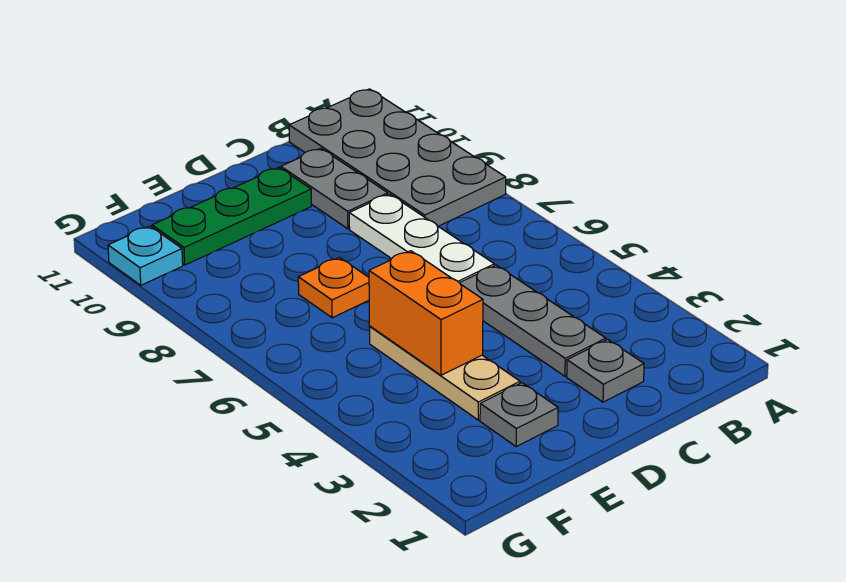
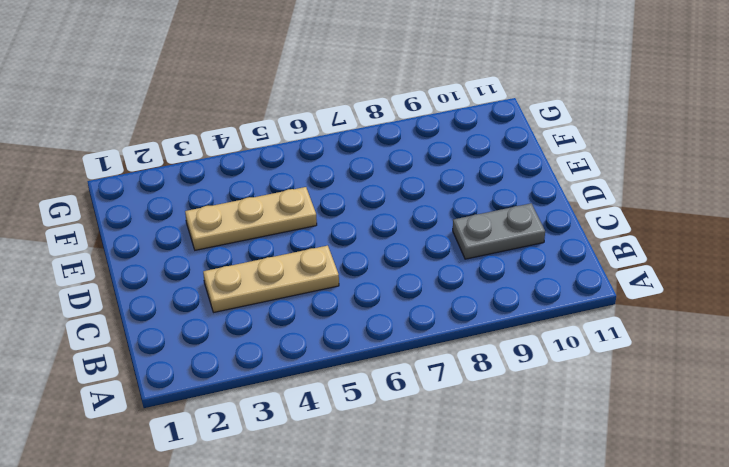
tan 1x3 plate [203,246,339,312] -> grey 1x3 plate [460,265,606,376]
none -> grey 2x4 plate [289,89,506,226]
none -> grey 1x1 plate [567,339,644,402]

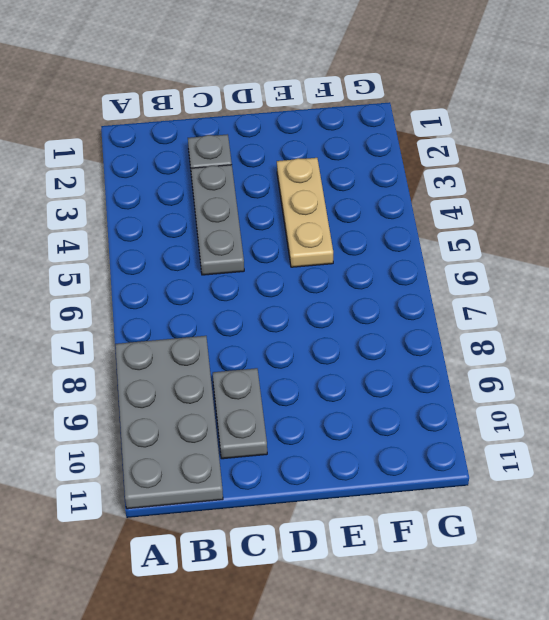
none -> white 1x3 plate [349,194,494,283]
none -> green 1x3 plate [152,167,311,265]

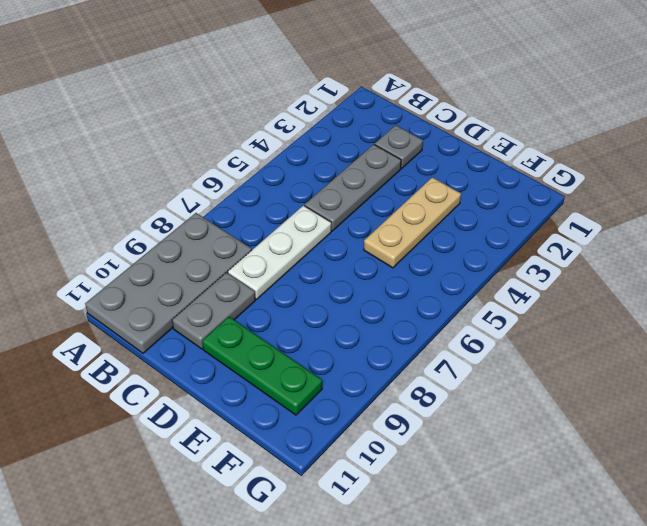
none -> grey 1x1 plate [480,383,558,447]
none -> orange 1x1 plate [298,258,369,318]

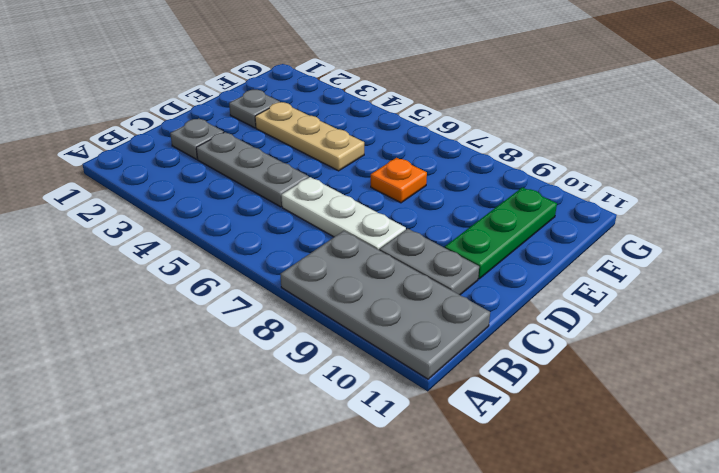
none -> cyan 1x1 plate [108,226,183,285]
none -> orange 1x2 brick [369,251,483,375]

